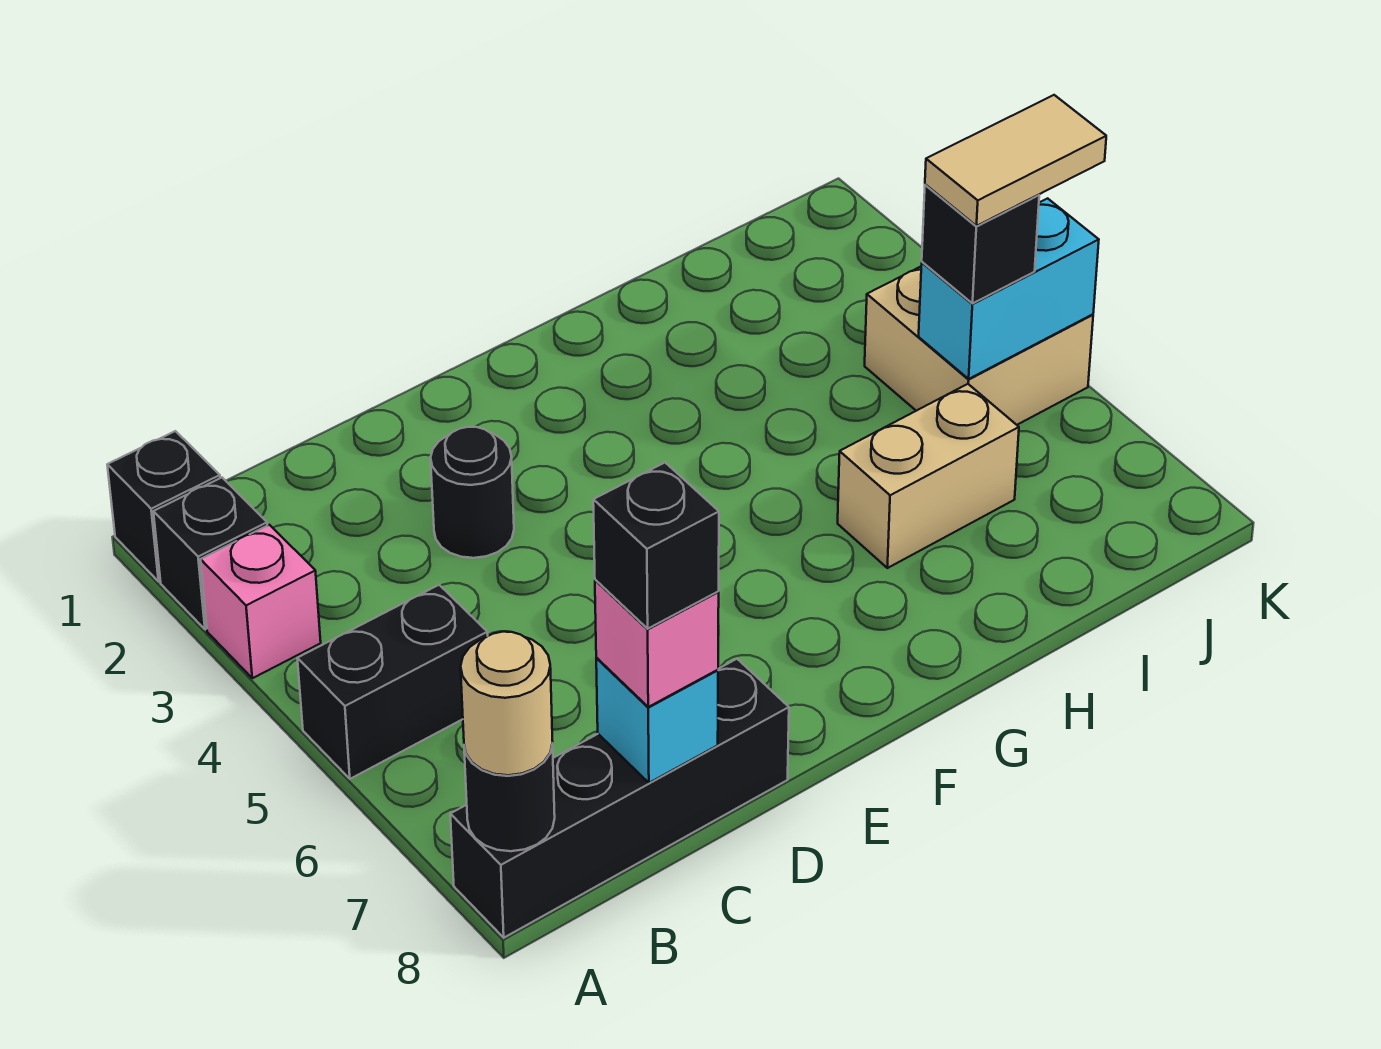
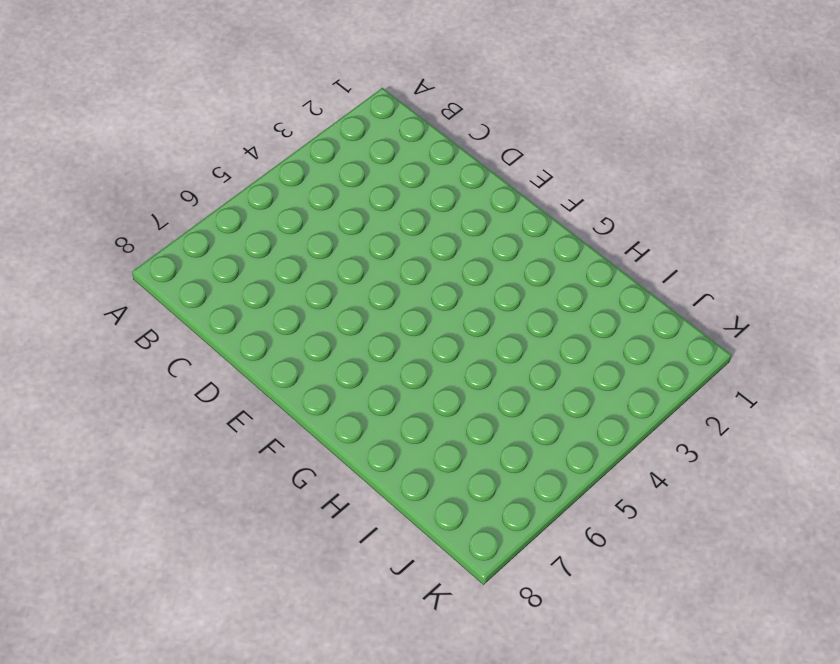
none -> black 1x1 brick [107,431,220,581]
none -> black 1x1 brick [153,478,267,629]
none -> pink 1x1 brick [200,525,321,678]

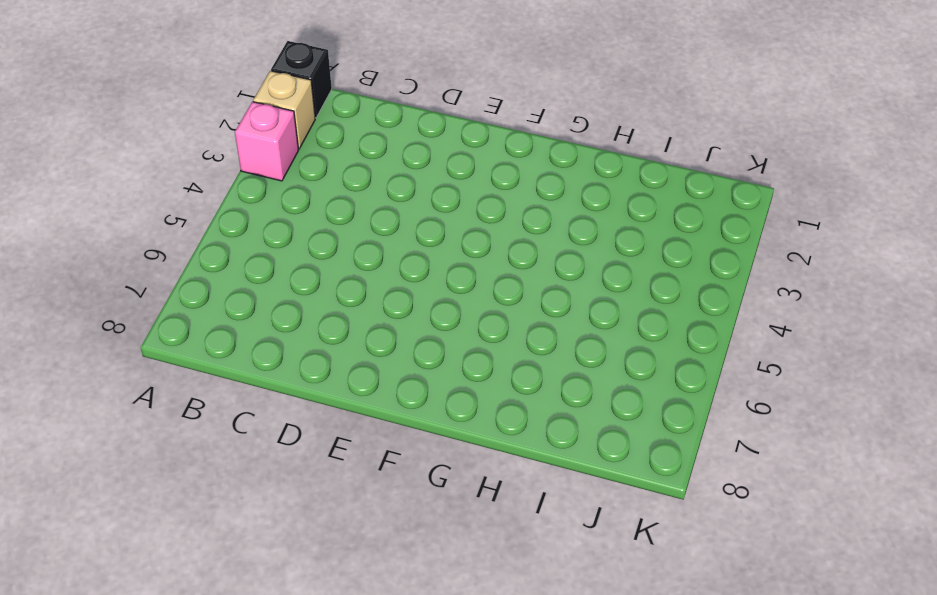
tan 1x1 brick [253,71,315,149] -> black 1x1 brick [153,478,267,629]
none -> black 1x2 brick [297,585,488,779]
none -> black 1x4 brick [450,659,789,938]
none -> black 1x1 round brick [431,427,514,558]

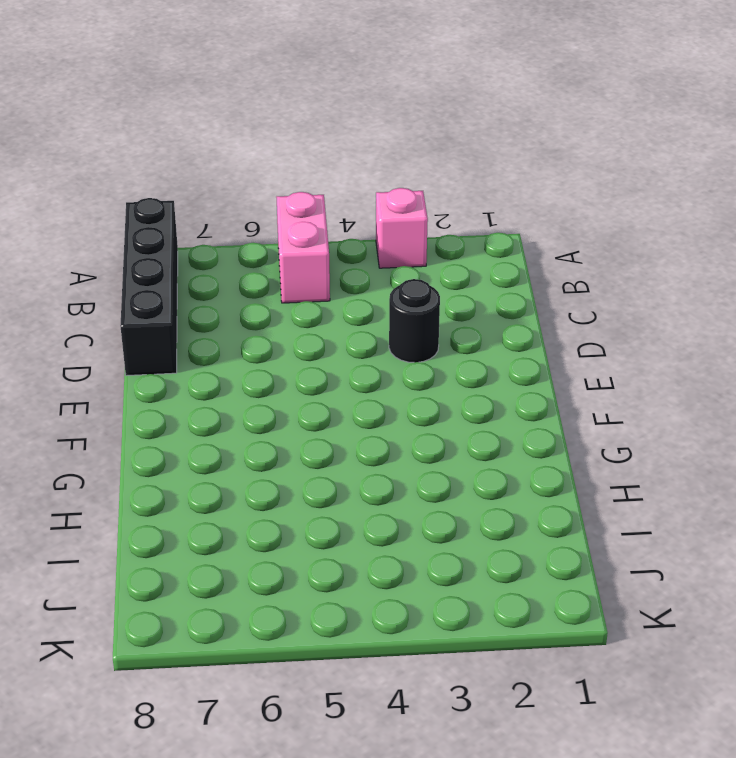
pink 1x2 brick [277,192,330,303] -> black 1x2 brick [297,585,488,779]
none -> black 1x1 brick [107,431,220,581]
none -> black 1x1 brick [153,478,267,629]
none -> tan 1x2 brick [838,384,1019,568]

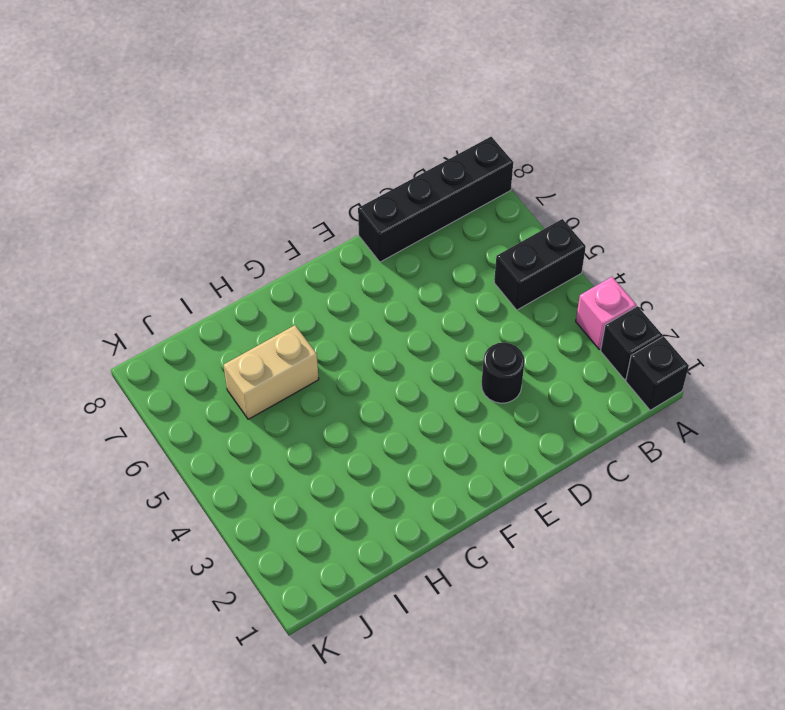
none -> tan 2x2 brick [865,267,1093,425]
none -> black 1x1 round brick [464,744,555,851]
none -> cyan 1x1 brick [596,658,718,783]

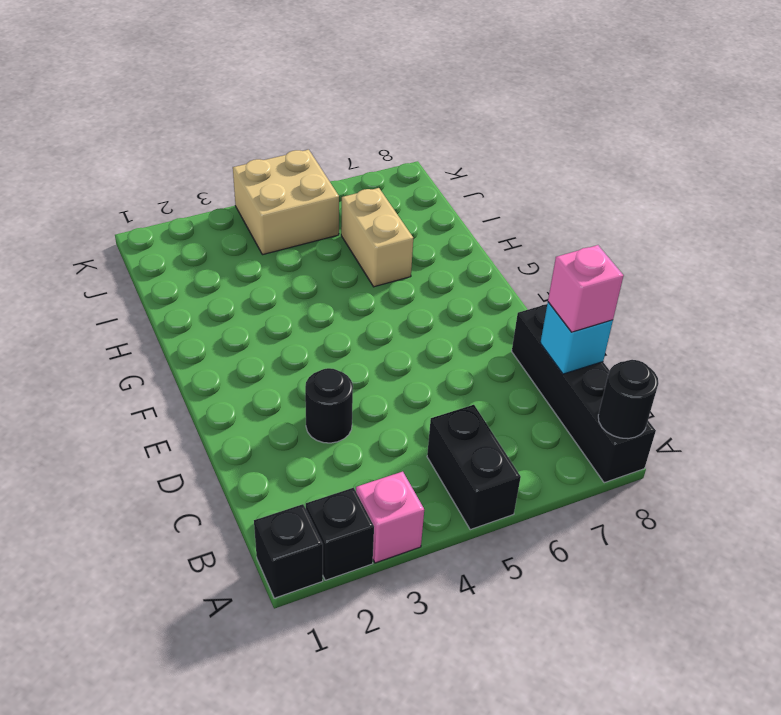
none -> cyan 1x2 brick [919,198,1099,379]
none -> tan 1x1 round brick [461,632,553,775]
none -> black 1x1 brick [922,184,1039,303]

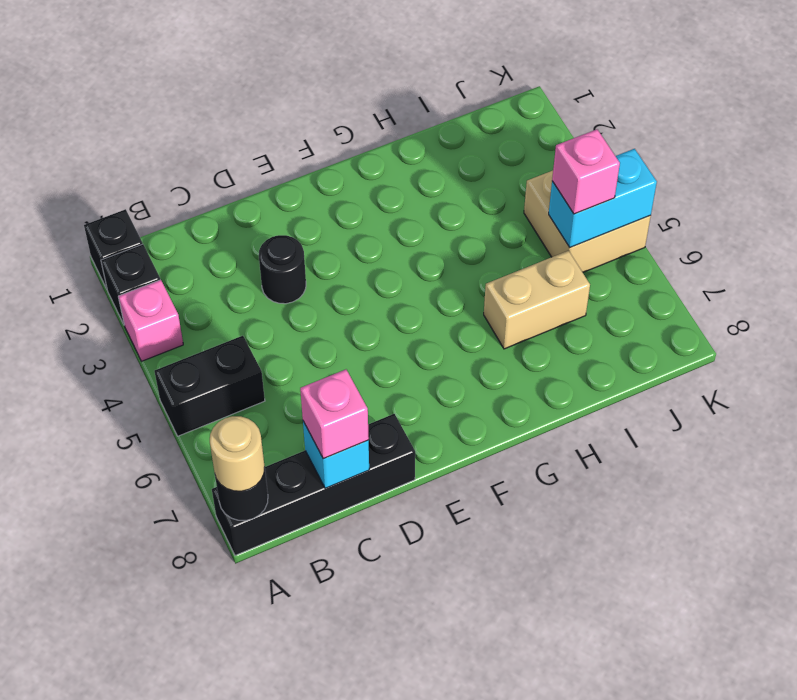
pink 1x1 brick [552,129,620,214] -> black 1x1 brick [922,184,1039,303]
none -> black 1x1 brick [593,463,719,629]
none -> tan 1x2 tile [925,95,1106,226]

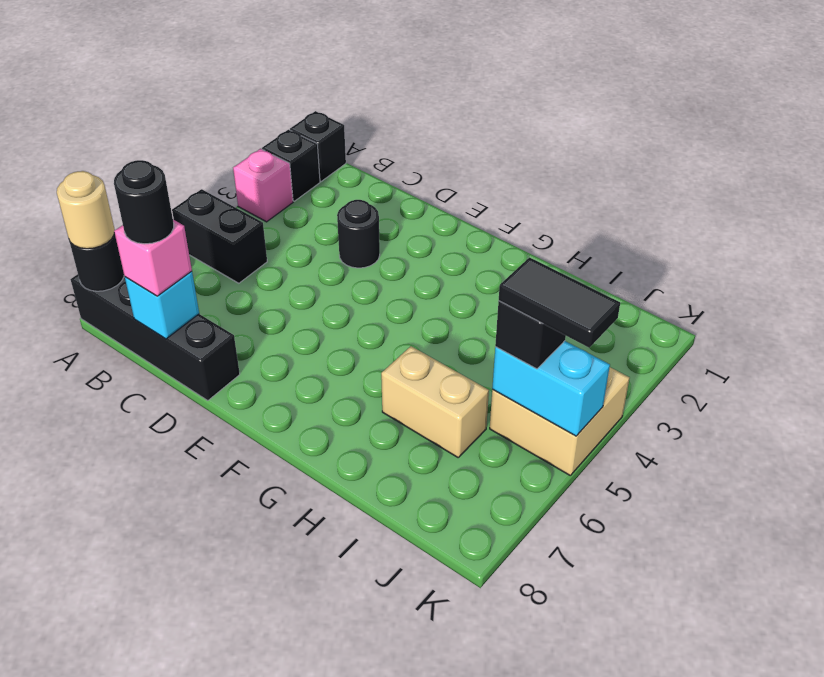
black 1x1 round brick [114,160,174,244] -> black 1x1 brick [593,463,719,629]
black 1x2 tile [499,258,620,347] -> tan 1x2 tile [925,95,1106,226]

